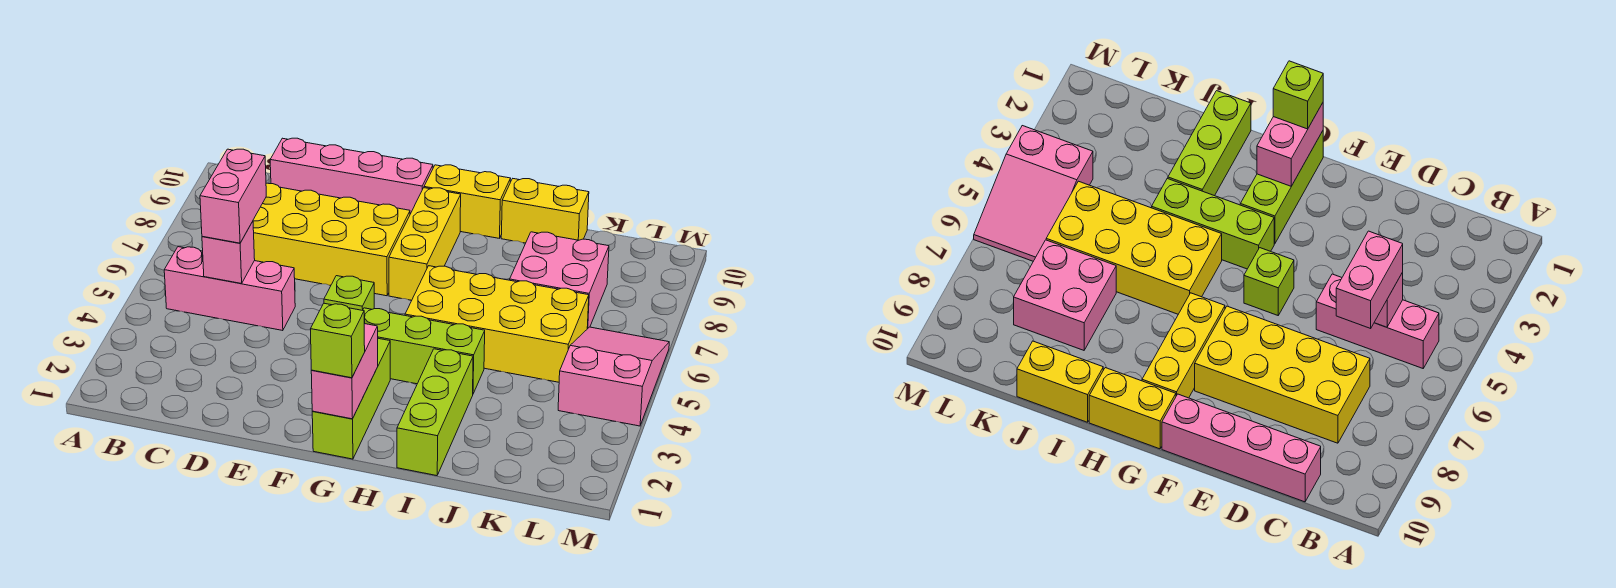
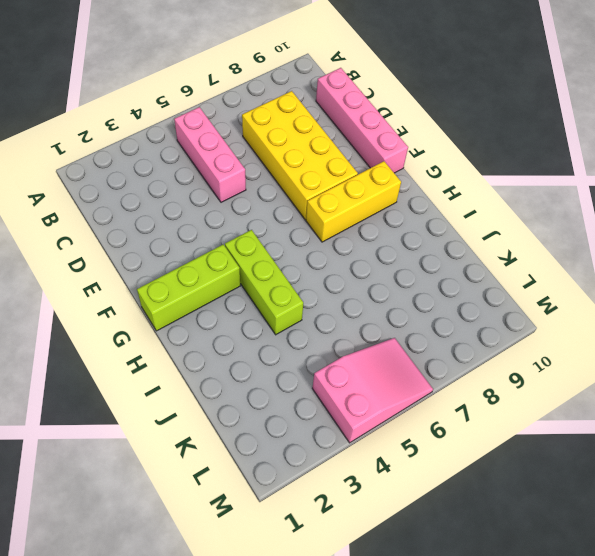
none -> lime 1x1 brick [324,276,374,310]
none -> yellow 1x2 brick [424,165,511,238]
none -> yellow 2x4 brick [405,266,589,382]

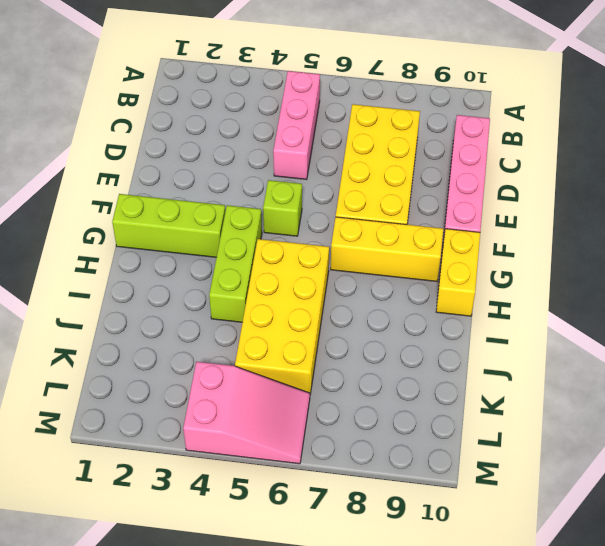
none -> lime 1x3 brick [397,349,473,476]
none -> yellow 1x2 brick [501,179,589,243]
none -> pink 2x2 brick [510,232,609,329]

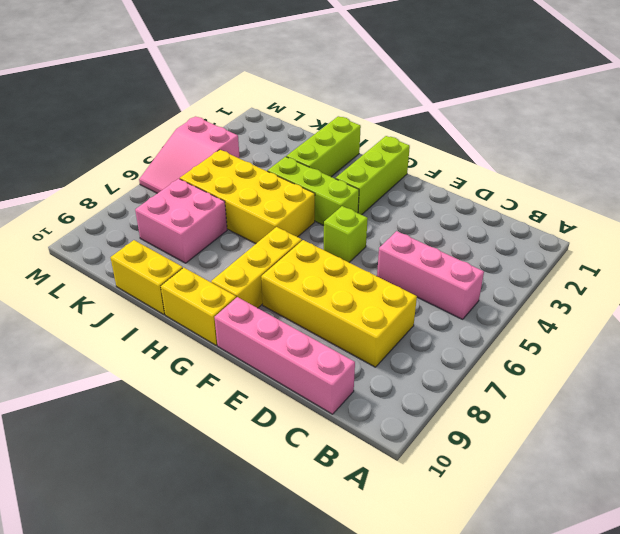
none -> pink 1x1 brick [202,221,255,284]
none -> pink 1x2 brick [311,324,378,419]
none -> pink 1x2 brick [200,149,266,243]

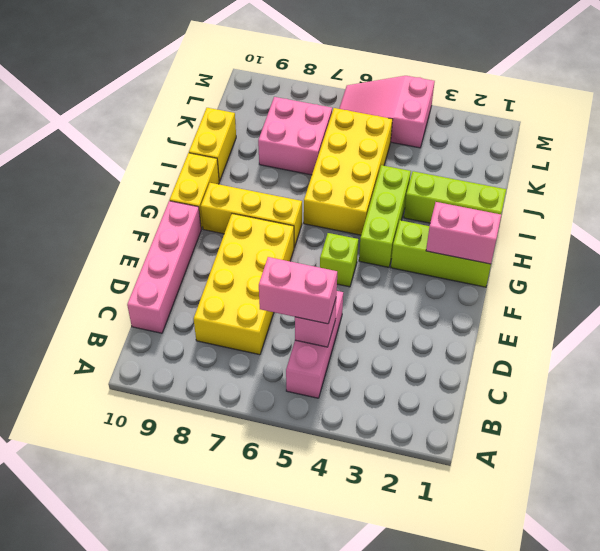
none -> lime 1x1 brick [311,303,365,378]

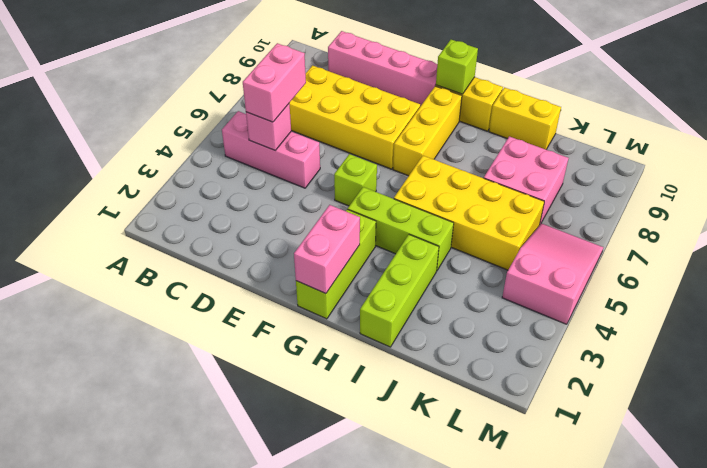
lime 1x1 brick [436,40,478,94] -> lime 1x1 brick moved to [311,303,365,378]

